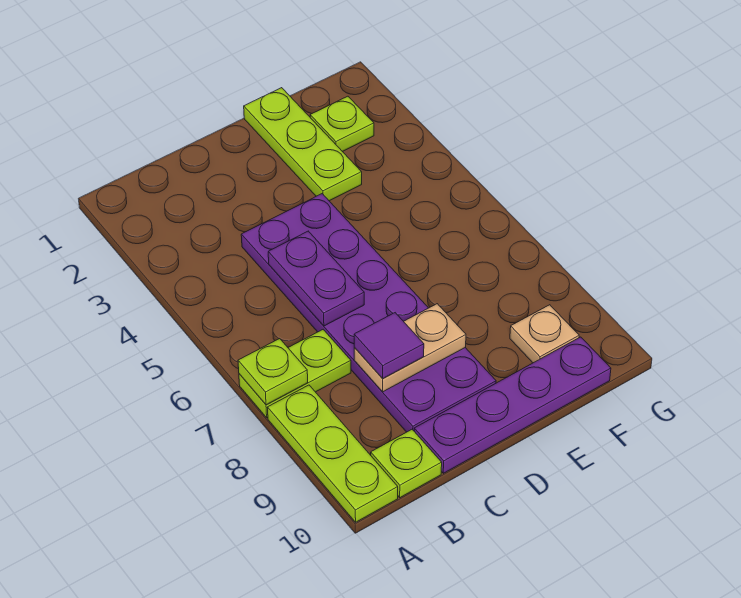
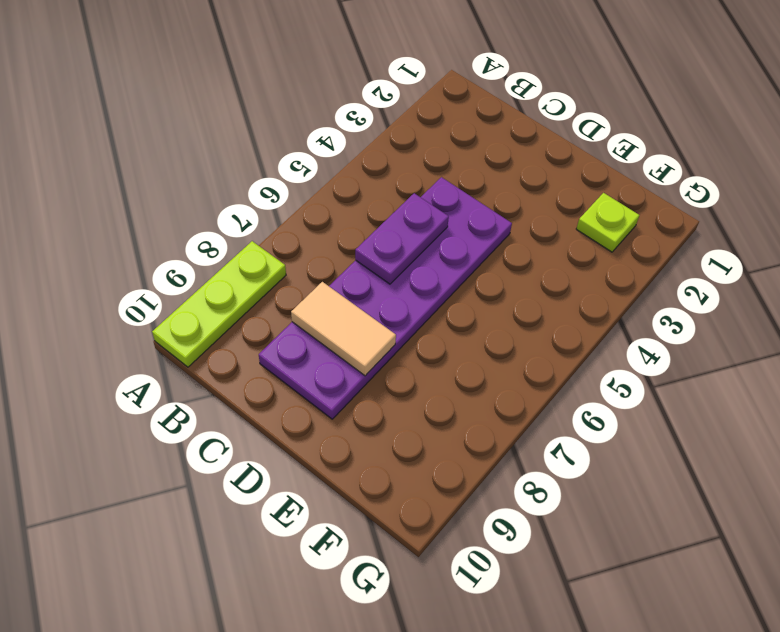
tan 1x2 tile [291,282,396,376] -> tan 1x2 plate [354,304,466,392]
none -> lime 1x2 plate [239,330,351,418]
none -> lime 1x1 plate [371,429,442,498]
none -> purple 1x4 plate [414,337,611,473]

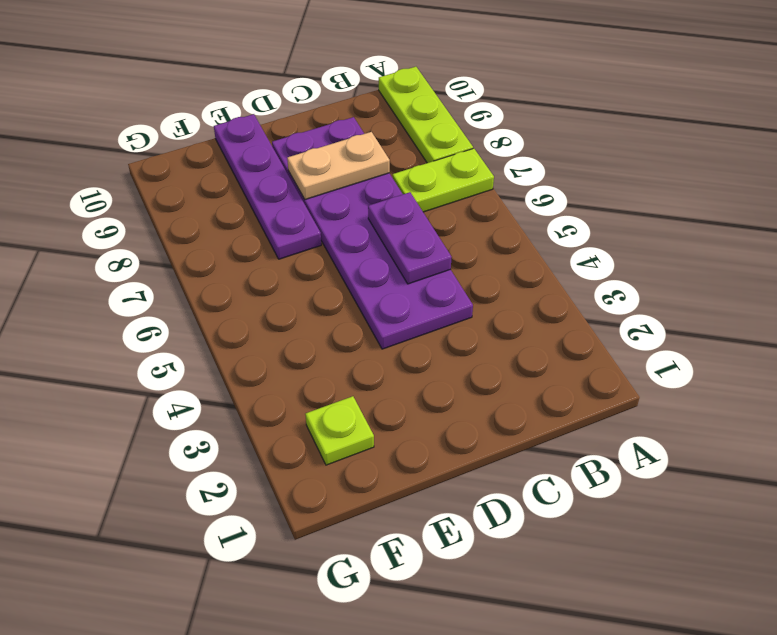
purple 1x4 plate [214,114,321,259] -> purple 1x4 plate turned to [414,337,611,473]
none -> lime 1x1 plate [371,429,442,498]
none -> lime 1x3 plate [244,88,362,201]
none -> tan 1x1 plate [510,305,579,363]

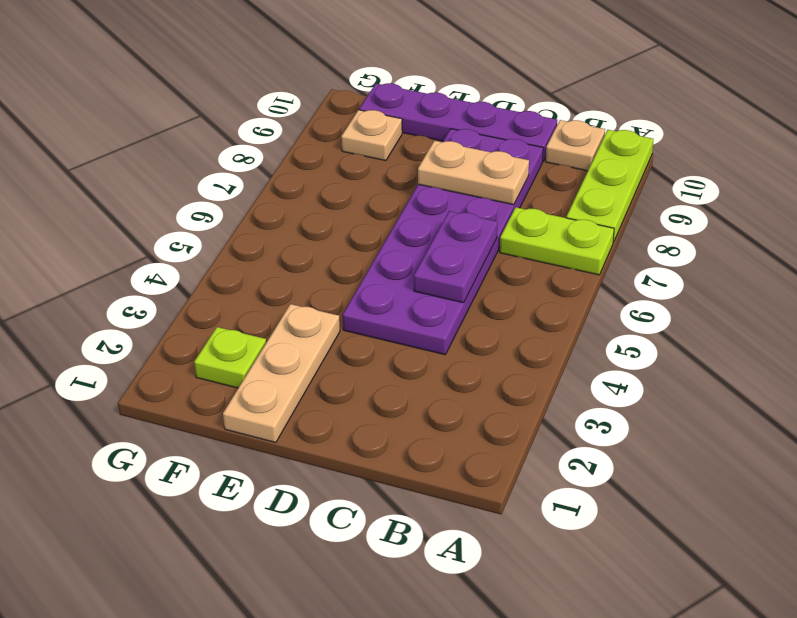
tan 1x1 plate [546,120,605,171] -> lime 1x1 plate [371,429,442,498]
tan 1x3 plate [223,304,340,443] -> lime 1x3 plate [244,88,362,201]
none -> lime 1x1 plate [238,339,308,405]
none -> purple 1x1 tile [354,313,424,379]

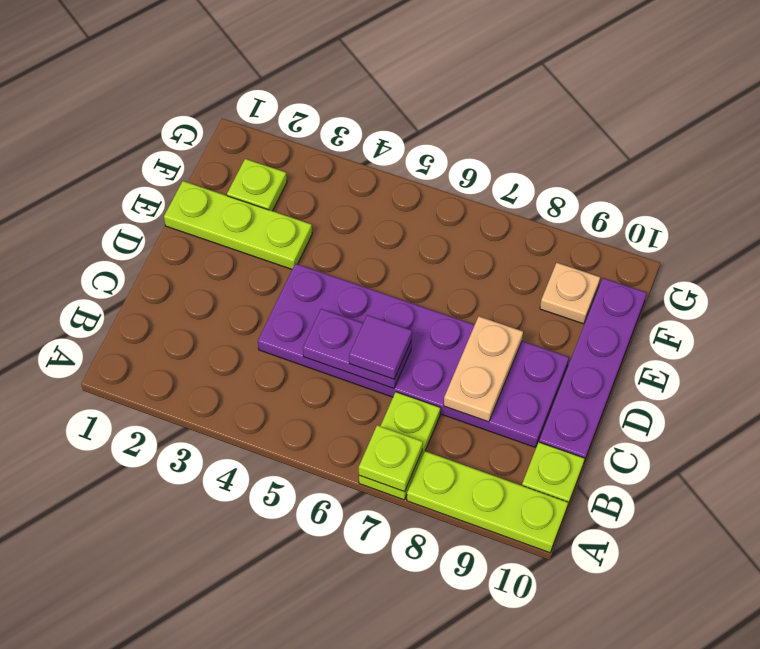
purple 1x1 tile [349,315,412,379] -> purple 1x1 tile moved to [354,313,424,379]

